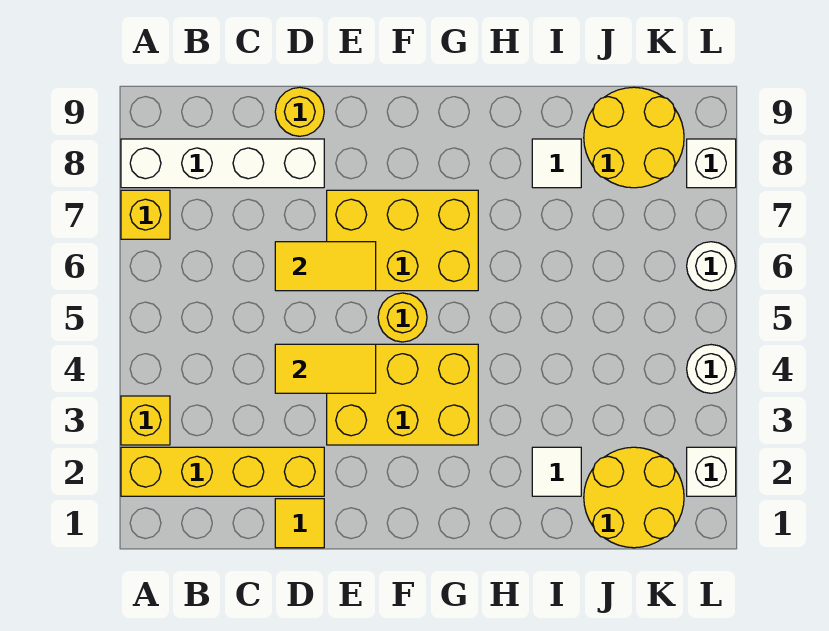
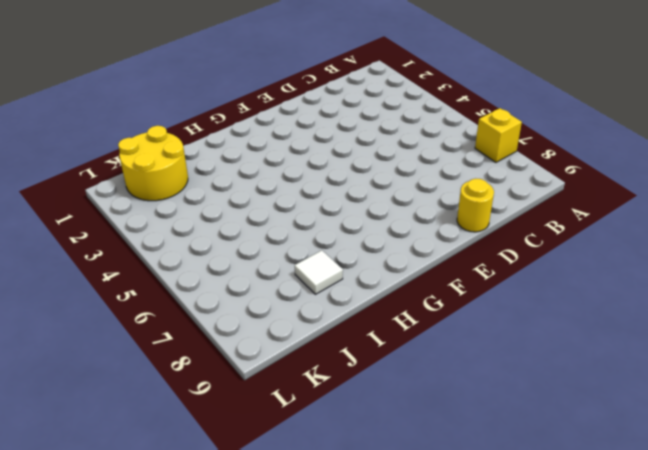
none -> yellow 1x4 brick [121,447,324,496]
none -> yellow 1x1 brick [121,396,170,445]
none -> white 1x4 brick [121,139,324,188]

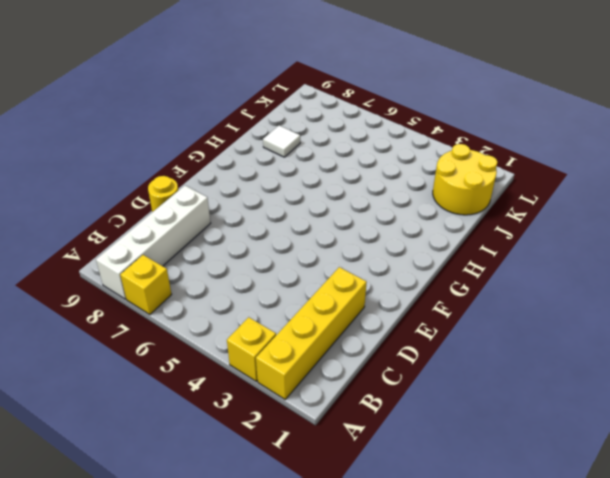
none -> yellow 1x1 tile [275,499,324,548]
none -> yellow 2x3 brick [327,344,478,445]
none -> yellow 2x3 brick [327,190,478,291]

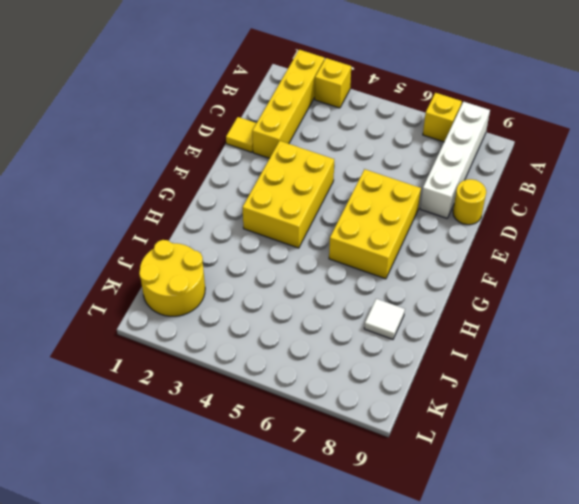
none -> yellow 1x1 round brick [378,293,427,342]
none -> white 1x1 tile [532,447,581,496]
none -> yellow 2x2 round brick [584,87,684,188]

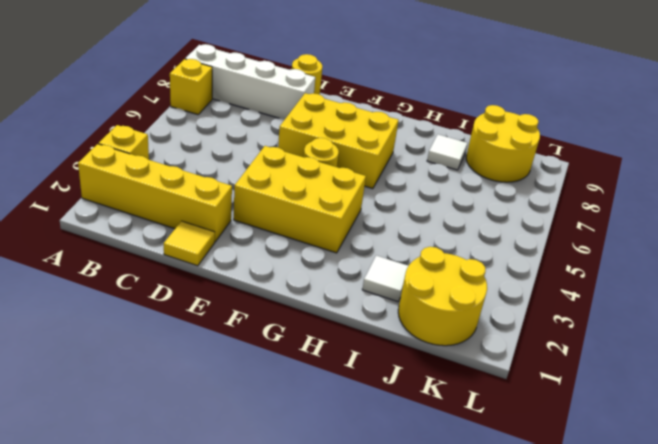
none -> white 1x1 brick [687,447,736,496]
none -> white 1x1 round brick [687,345,735,393]
none -> white 1x1 round brick [687,242,735,291]

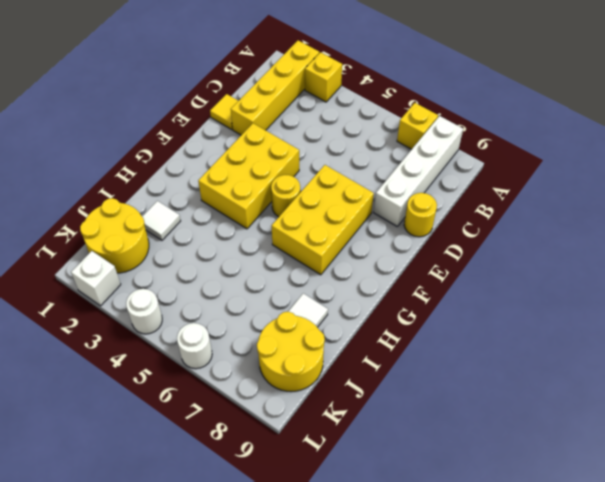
none -> white 1x1 brick [687,139,736,188]
none -> yellow 1x2 tile [275,344,376,393]
none -> yellow 1x2 tile [275,242,376,291]

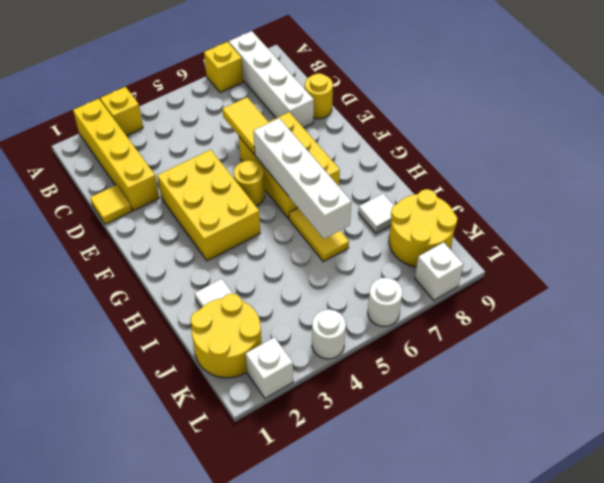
white 1x4 brick [254,118,351,239] -> none
yellow 1x2 tile [289,208,349,262] -> yellow 1x2 tile moved to [275,344,376,393]

